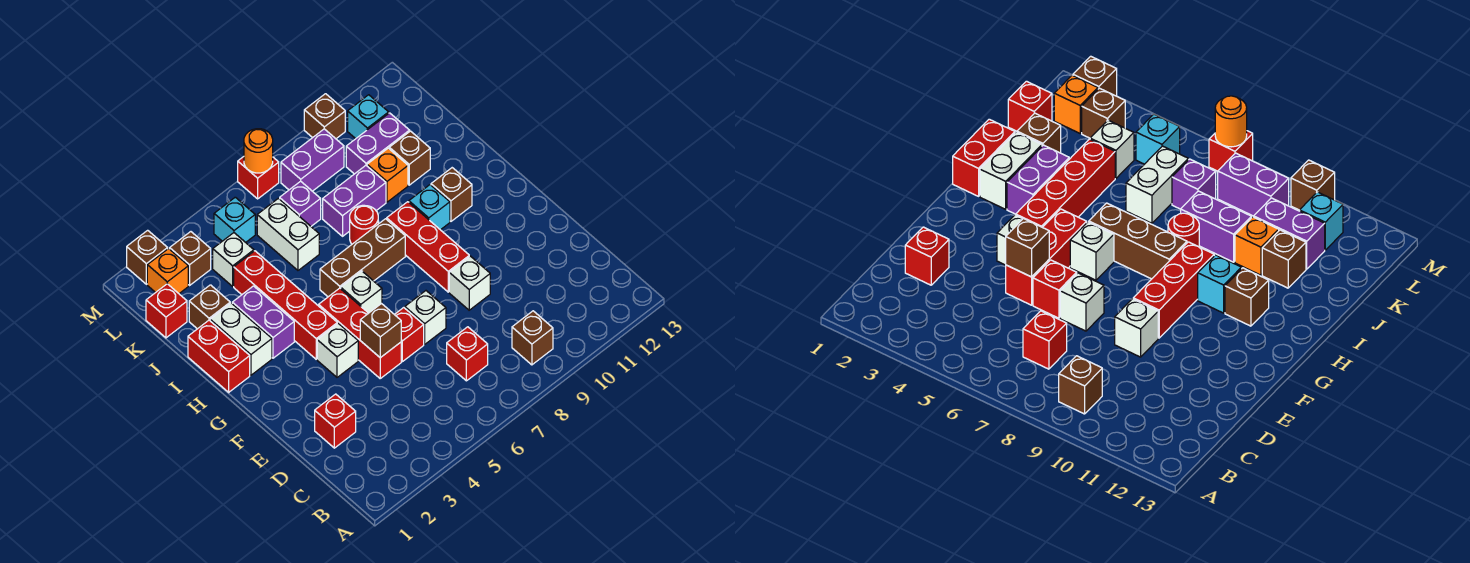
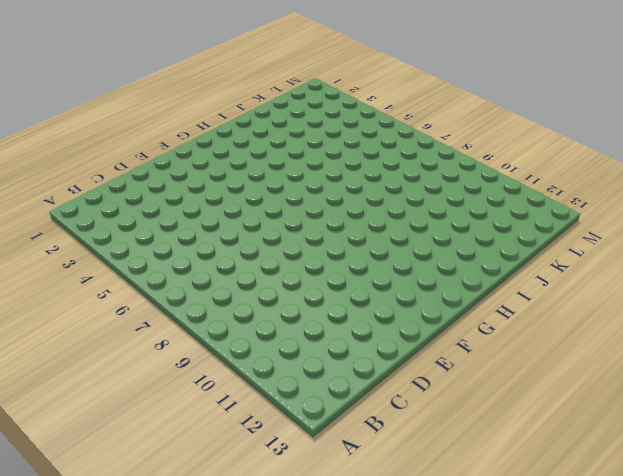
none -> brown 1x1 brick [512,311,553,365]
none -> red 1x1 brick [447,327,488,381]
none -> red 1x1 brick [315,394,356,448]
none -> red 1x3 brick [319,288,401,378]

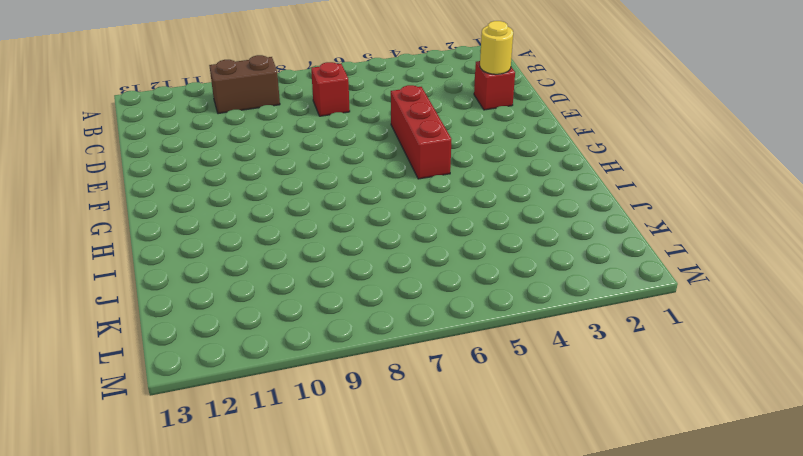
brown 1x2 brick [209,55,280,114] -> brown 1x1 brick [512,311,553,365]
yellow 1x1 round brick [480,21,513,74] -> none
none -> red 1x1 brick [394,308,424,362]
none -> white 1x1 brick [405,291,446,344]
none -> white 1x1 brick [449,256,490,310]
none -> white 1x1 brick [317,324,358,377]

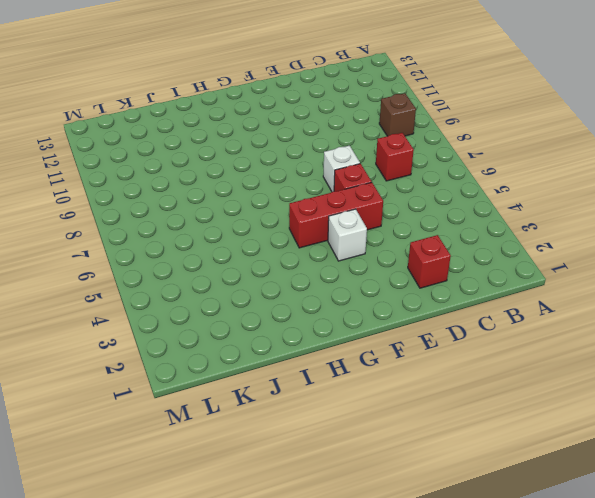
none -> white 1x1 brick [449,256,490,310]
none -> red 1x3 brick [387,202,469,292]
none -> red 1x4 brick [234,251,337,359]
none -> white 1x1 brick [341,271,382,313]

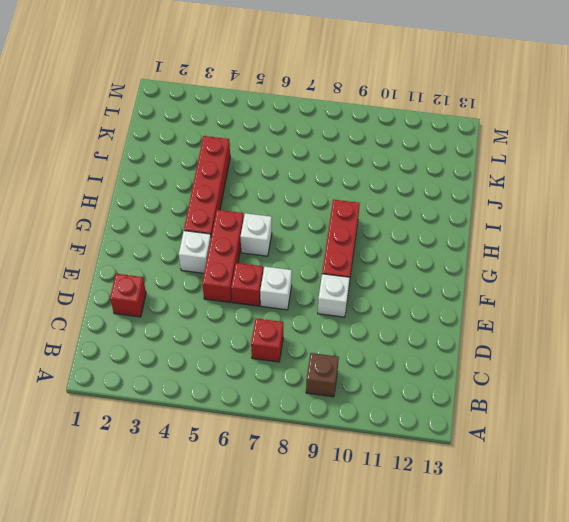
none -> red 1x2 brick [188,320,250,392]
none -> white 1x2 brick [210,303,272,375]
none -> purple 1x2 brick [232,286,294,358]
none -> brown 1x3 brick [320,219,405,297]

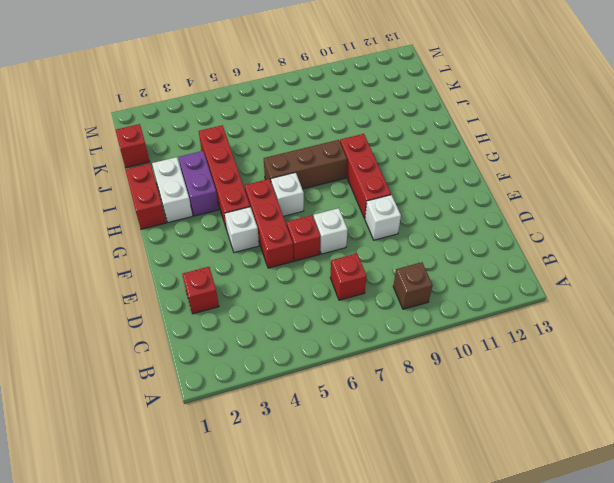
none -> cyan 1x1 brick [409,185,450,230]
none -> brown 1x1 brick [431,168,472,221]
none -> red 1x1 round brick [350,205,378,244]
none -> brown 1x1 brick [189,285,230,329]

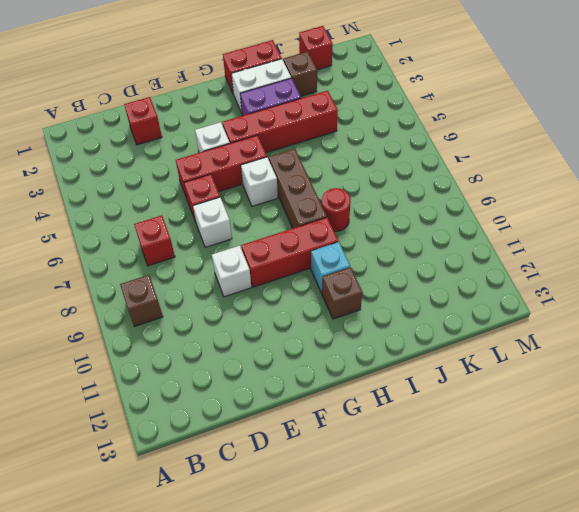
none -> white 1x2 brick [257,198,319,270]
none -> purple 1x2 brick [323,166,386,236]
none -> orange 1x1 brick [367,148,408,202]
none -> brown 1x1 brick [389,131,430,185]

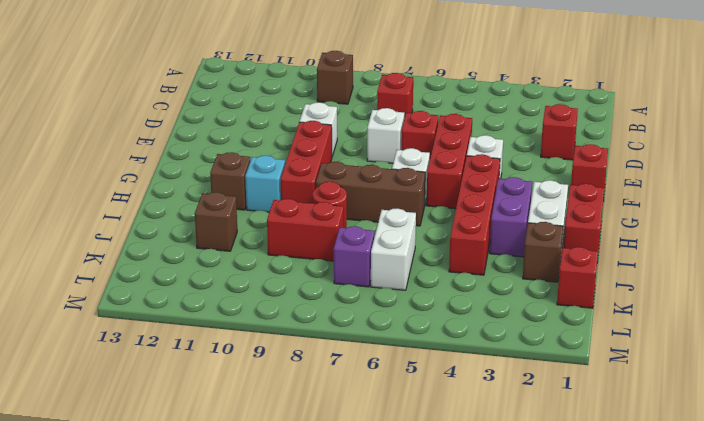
red 1x1 brick [571,144,608,201] -> red 1x1 brick moved to [238,157,279,199]
red 1x2 brick [267,199,344,261] -> purple 1x2 brick [323,166,386,236]
none -> orange 1x1 brick [367,148,408,202]
none -> white 1x1 brick [213,233,254,286]
none -> purple 1x2 brick [346,113,410,174]
none -> orange 1x1 brick [147,249,188,293]

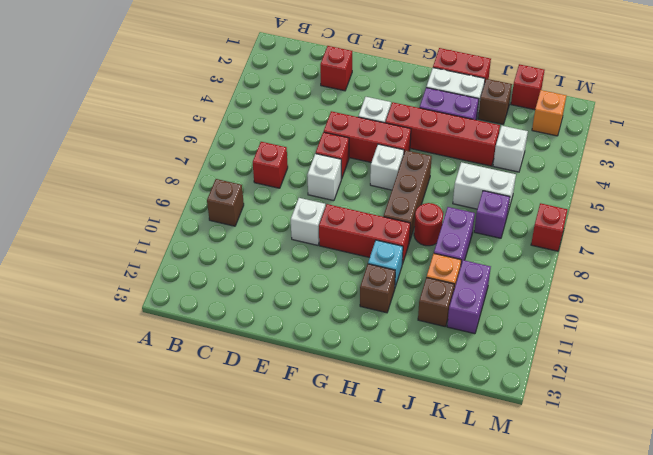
none -> brown 1x1 brick [170,232,211,285]
none -> cyan 1x1 brick [214,197,255,242]
none -> purple 1x2 brick [281,129,344,191]
none -> cyan 1x1 brick [348,95,389,139]

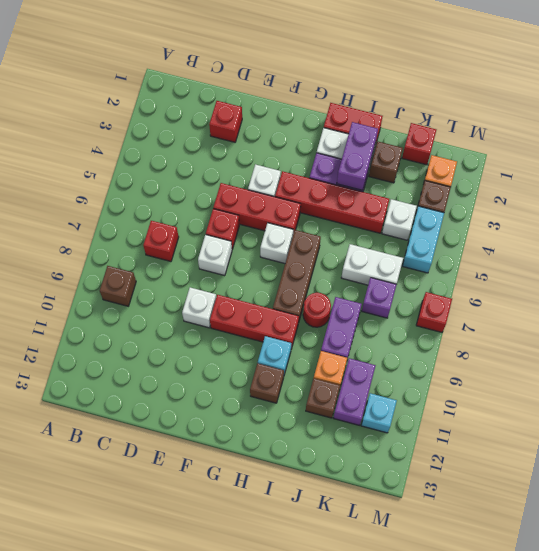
purple 1x2 brick [337,122,378,190] -> purple 1x2 brick moved to [281,129,344,191]
cyan 1x2 brick [403,206,444,273] -> cyan 1x1 brick [214,197,255,242]
none -> brown 1x1 brick [127,230,168,284]
none -> brown 1x1 brick [304,94,345,139]
none -> brown 1x1 brick [360,304,401,358]
none -> orange 1x1 round brick [244,129,273,173]

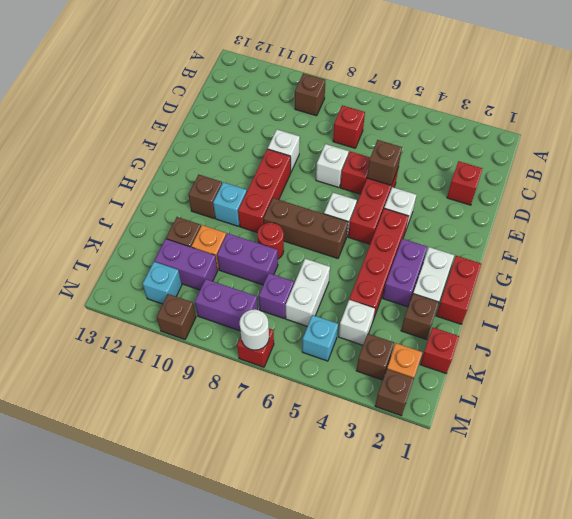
white 1x1 round brick [240,309,269,350] -> orange 1x1 round brick [244,129,273,173]

